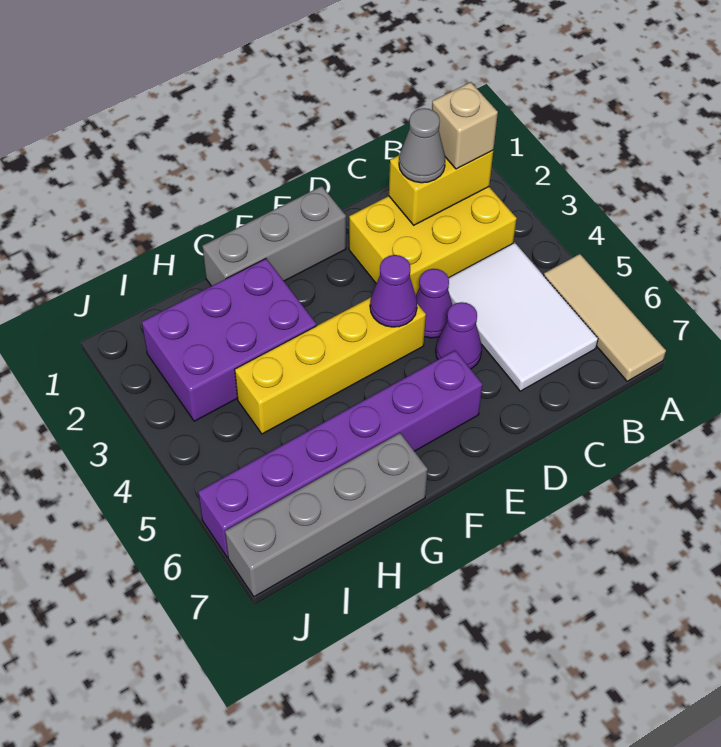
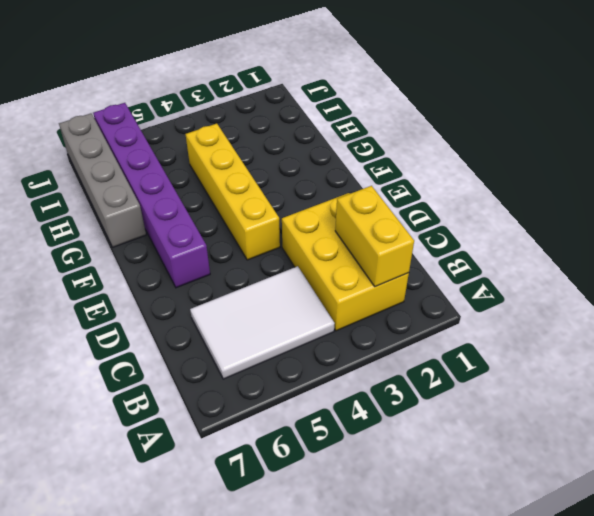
none -> tan 1x3 tile [544,254,666,381]
none -> purple 1x1 cone [416,269,452,338]
none -> purple 1x1 cone [436,302,482,369]

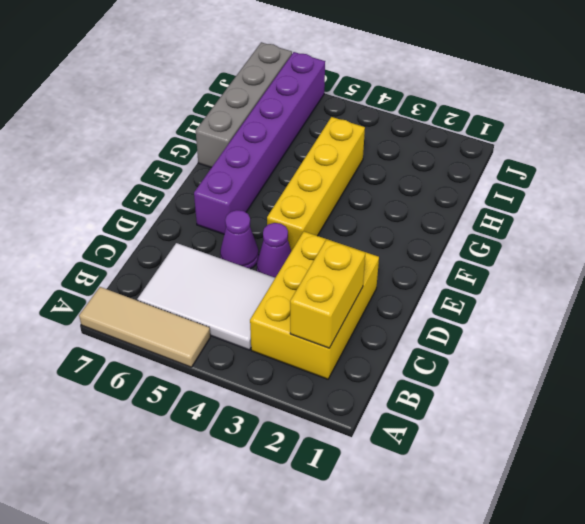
none -> grey 1x3 brick [202,186,346,286]
none -> purple 2x3 brick [142,259,316,421]
none -> purple 1x1 cone [370,255,417,327]

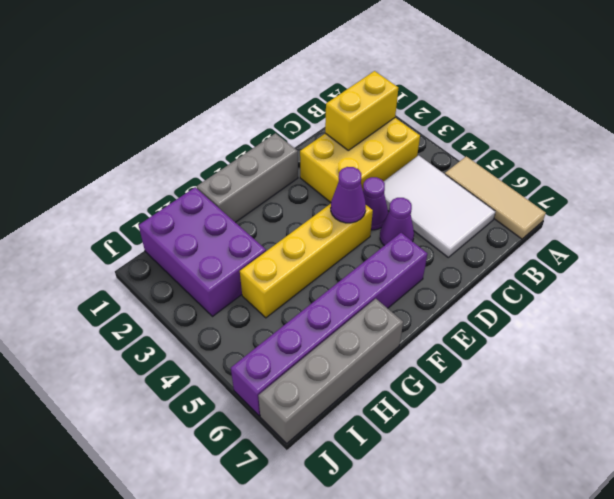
purple 2x3 brick [139,187,266,317] -> purple 2x3 brick turned to [142,259,316,421]
none -> tan 1x1 brick [432,82,498,169]
none -> grey 1x1 cone [399,108,445,183]

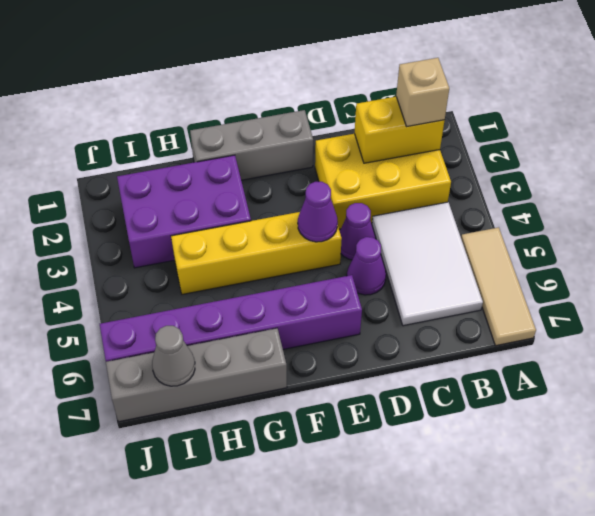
grey 1x1 cone [152,326,195,386] -> grey 1x1 cone moved to [399,108,445,183]

